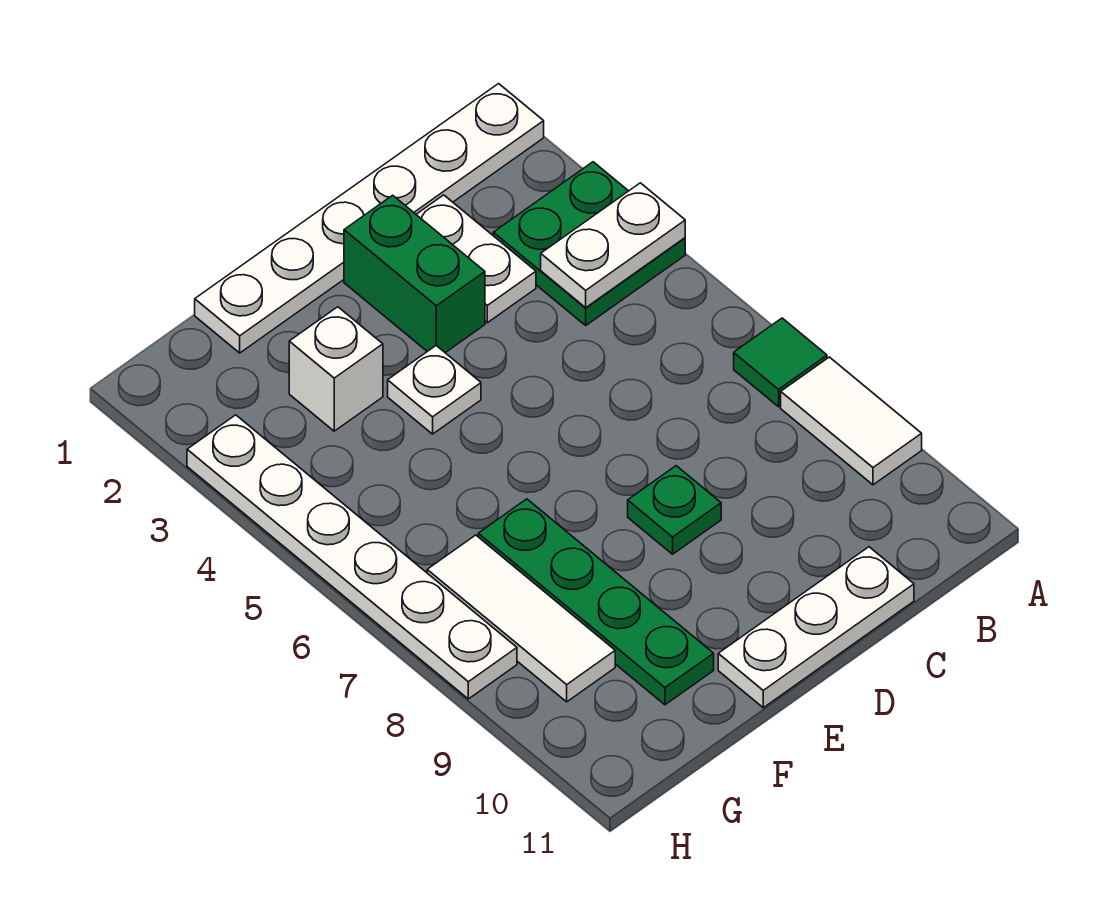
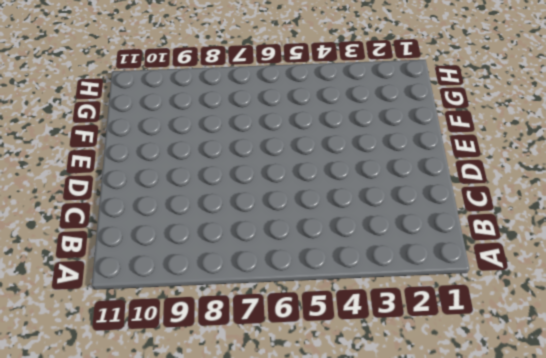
none -> white 1x6 plate [195,84,544,353]
none -> green 2x2 plate [493,162,685,325]
none -> green 1x1 tile [734,318,827,407]

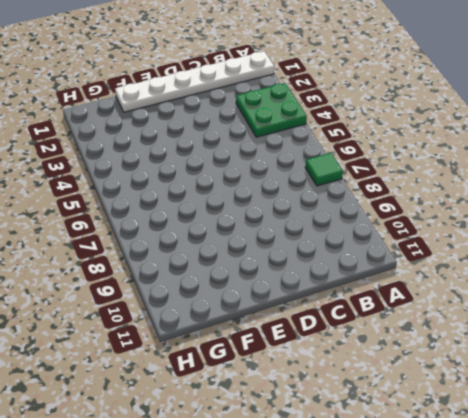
none -> white 1x2 tile [781,357,922,485]
none -> white 1x2 plate [416,195,536,323]
none -> white 1x3 plate [718,547,914,708]

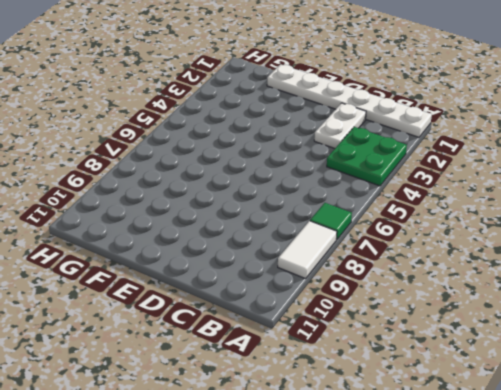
none -> white 1x3 plate [718,547,914,708]
none -> green 1x2 brick [344,195,485,353]
none -> green 1x1 plate [628,466,721,554]

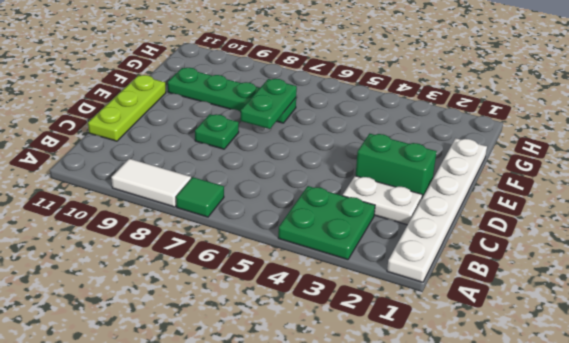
lime 1x3 plate [88,75,166,141] -> white 1x3 plate [718,547,914,708]
green 1x2 plate [241,79,297,129] -> none
none -> white 1x1 plate [388,346,481,434]
none -> white 1x1 brick [289,307,383,431]
none -> white 1x3 tile [427,535,615,702]

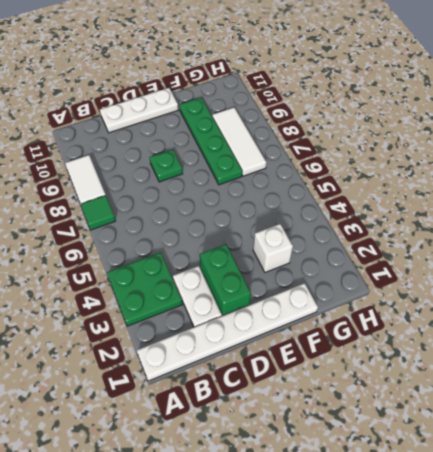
none -> white 1x1 plate [388,346,481,434]
none -> white 1x6 plate [187,415,517,699]
none -> white 1x2 plate [541,183,685,308]

